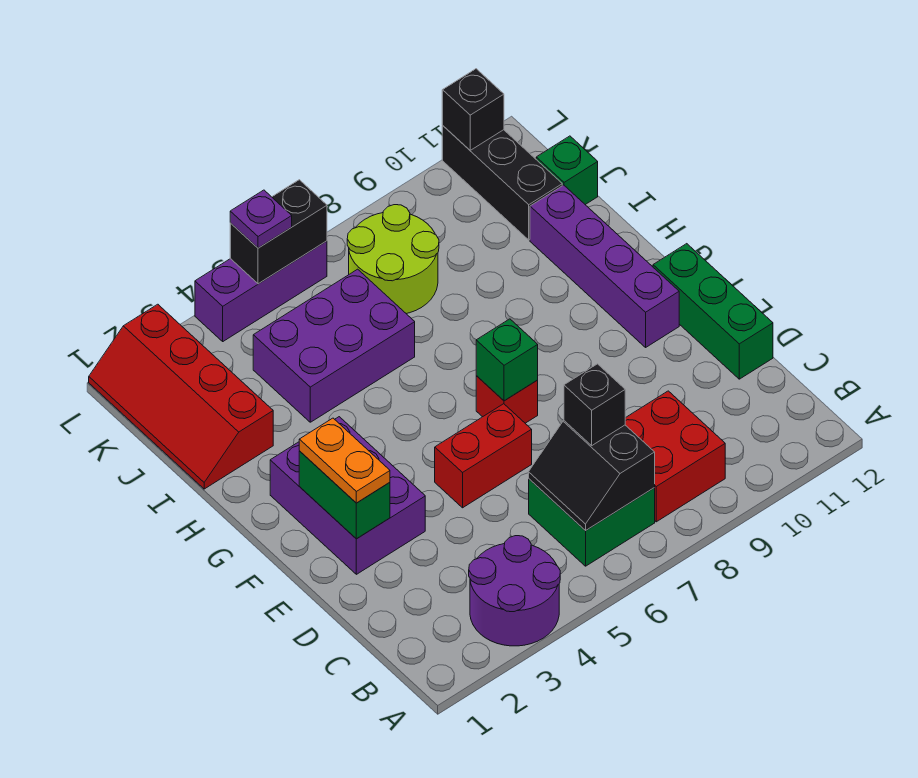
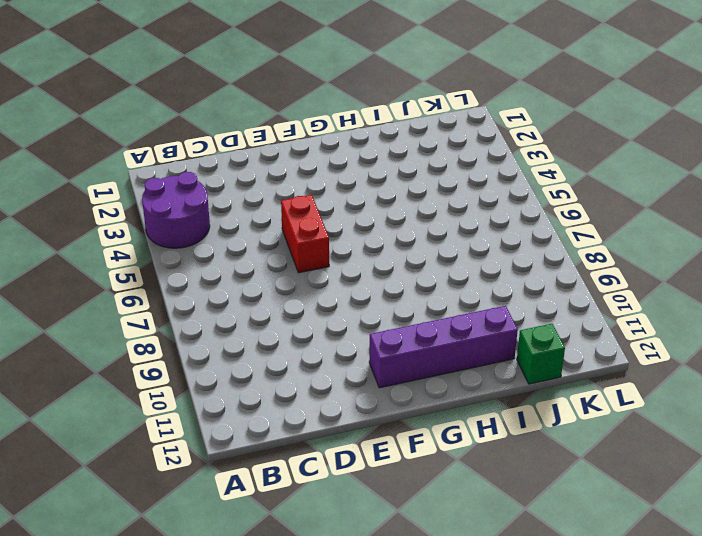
none -> green 2x2 brick [529,479,655,566]
none -> red 2x2 brick [625,391,725,522]
none -> green 1x3 brick [653,244,773,379]

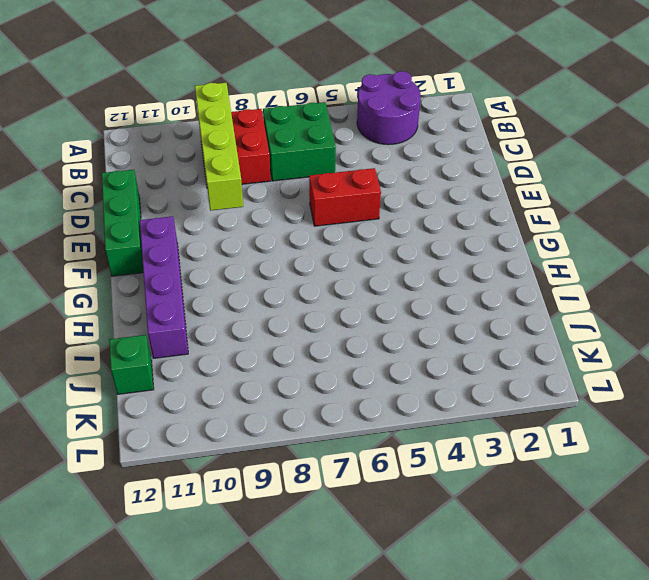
lime 1x4 brick [195,83,243,211] -> none
none -> purple 2x3 brick [270,417,425,574]
none -> red 1x1 brick [476,376,538,423]
none -> red 2x4 slope [89,304,273,489]

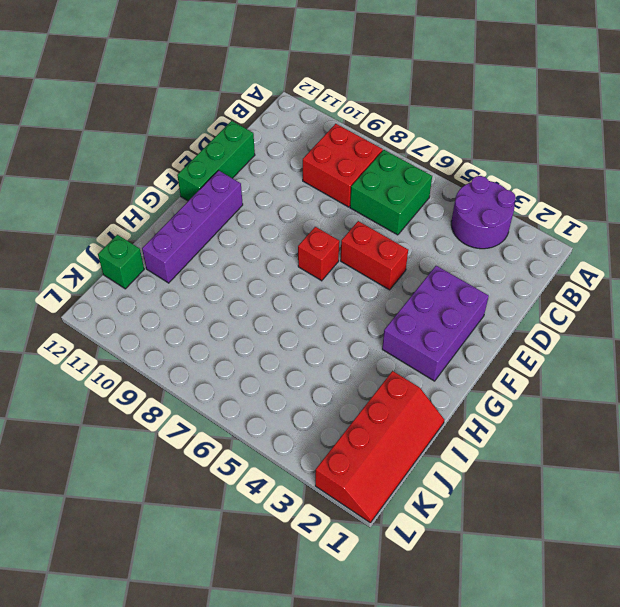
none -> purple 2x3 brick [253,269,415,422]
none -> lime 2x2 round brick [347,205,439,314]
none -> black 1x3 brick [442,126,562,240]

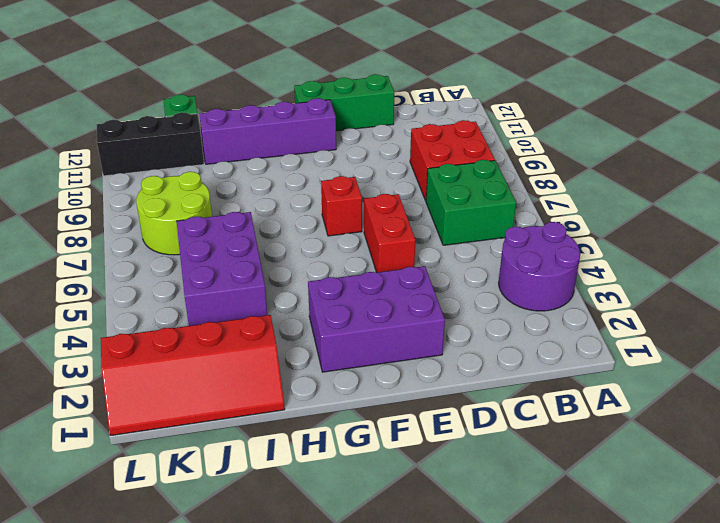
none -> purple 1x3 brick [195,241,327,341]
none -> black 2x2 slope [529,421,655,531]
none -> green 1x2 brick [299,451,390,539]

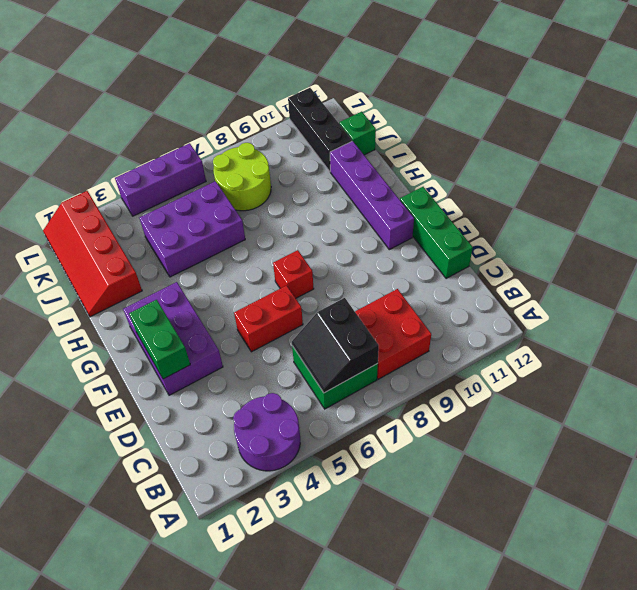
none -> green 1x1 brick [476,319,538,401]
none -> black 1x2 brick [230,180,327,284]
none -> black 1x1 brick [442,69,504,150]

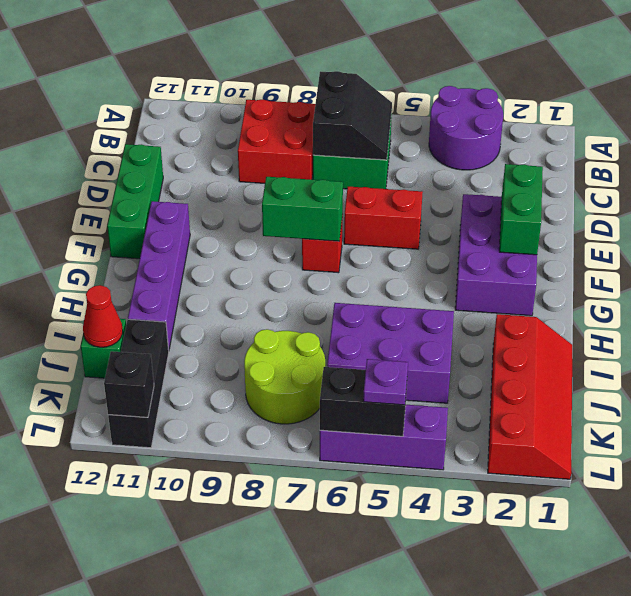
green 1x2 brick [262,177,343,241] -> green 1x1 brick [476,319,538,401]
red 1x1 cone [83,285,123,347] -> none
none -> black 1x1 brick [564,364,625,445]
none -> orange 1x2 plate [299,418,390,503]

